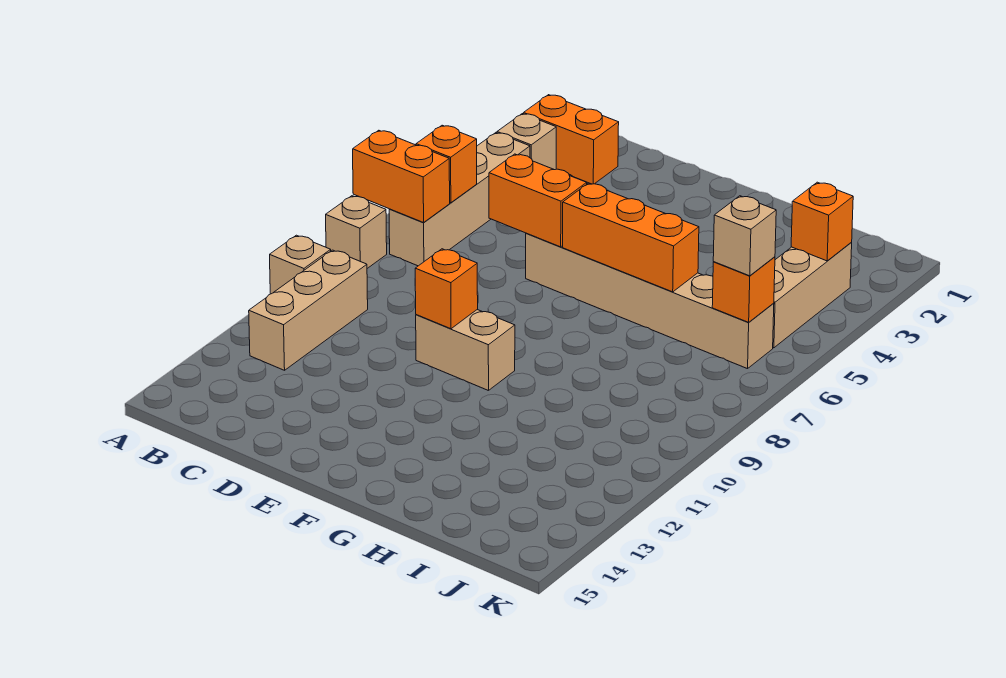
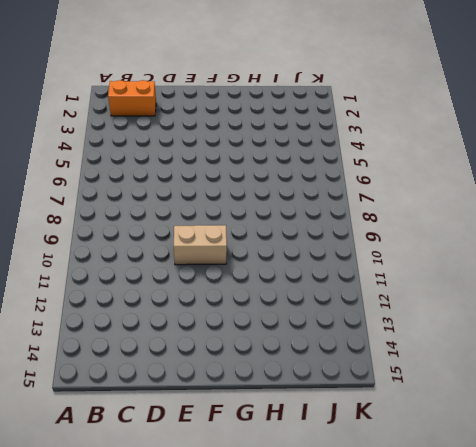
none -> tan 1x1 brick [326,196,387,268]
none -> tan 1x1 brick [270,235,331,294]
none -> tan 1x1 brick [497,114,556,170]

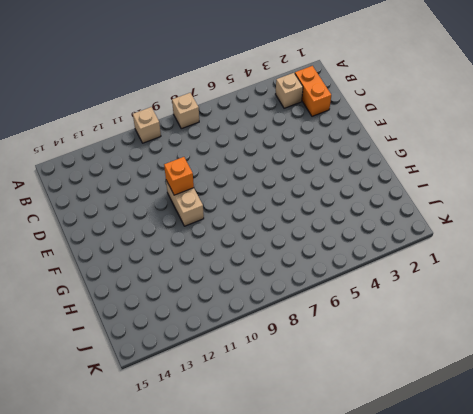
none -> tan 1x4 brick [389,133,530,266]
none -> tan 1x3 brick [249,250,368,370]
none -> tan 1x6 brick [526,233,774,369]

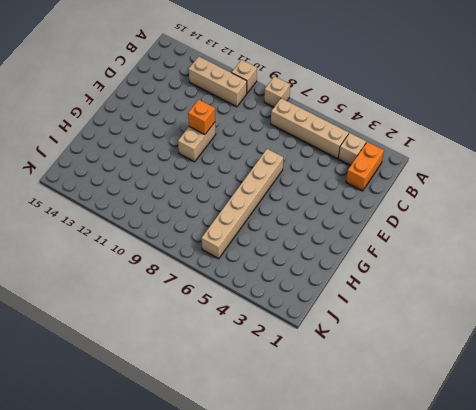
none -> tan 1x3 brick [773,243,852,348]
none -> orange 1x2 brick [353,130,450,223]
none -> orange 1x1 brick [416,125,477,203]

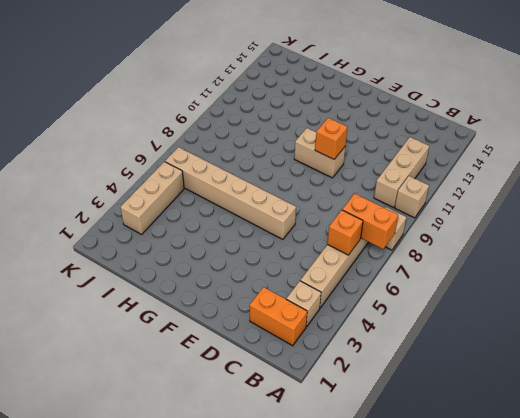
none -> orange 1x2 brick [489,154,587,247]
none -> orange 1x3 brick [563,183,699,292]
none -> orange 1x1 brick [791,182,853,261]

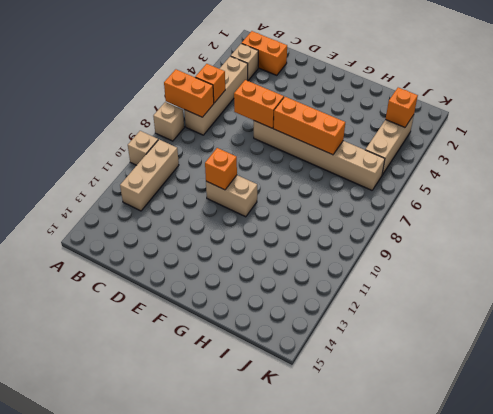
none -> orange 1x1 brick [712,257,775,322]
none -> tan 1x1 brick [713,196,776,276]

